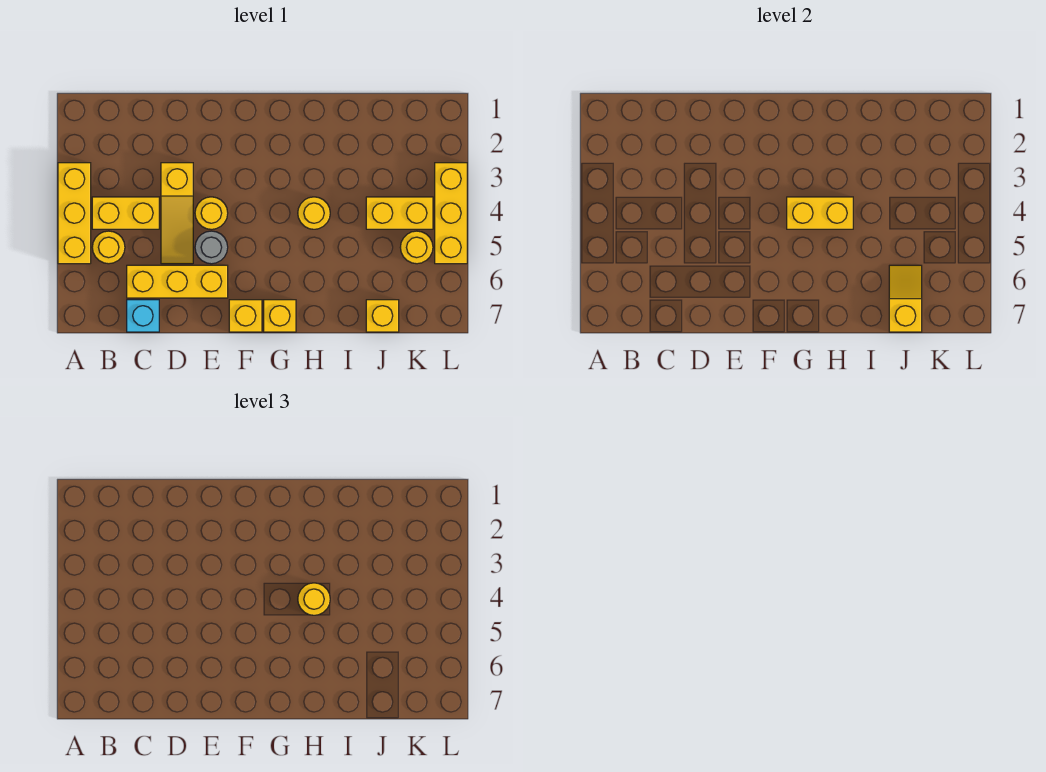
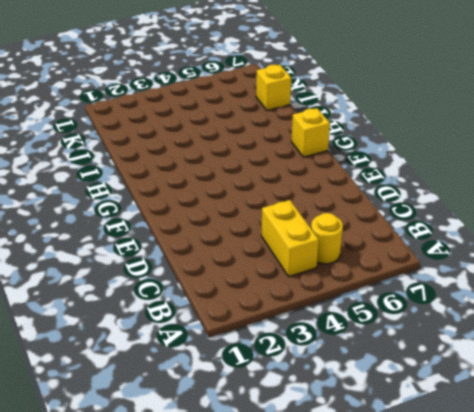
none -> yellow 1x3 brick [58,163,91,264]
none -> yellow 1x3 brick [127,265,228,298]
none -> cyan 1x1 brick [127,300,159,332]

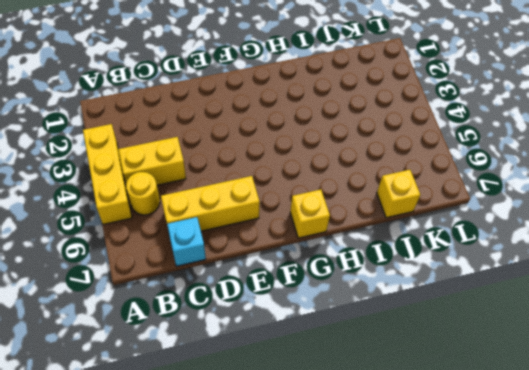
none -> yellow 1x3 slope [161,163,193,264]
none -> yellow 1x1 round brick [195,197,228,229]
none -> grey 1x1 round brick [195,231,228,264]

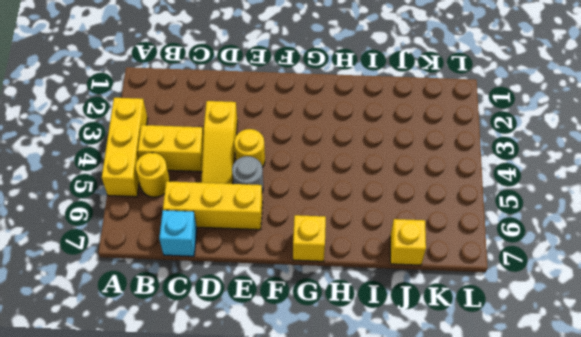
none -> yellow 1x1 brick [229,300,262,332]
none -> yellow 1x1 round brick [298,197,330,229]
none -> yellow 1x2 brick [366,197,433,229]

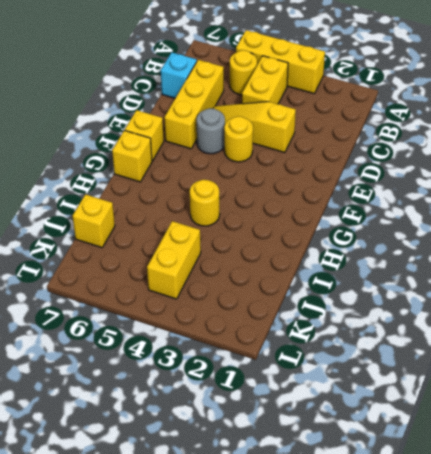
none -> yellow 1x1 round brick [400,231,433,264]
none -> yellow 1x3 brick [435,163,467,264]
none -> yellow 1x2 brick [787,197,853,229]

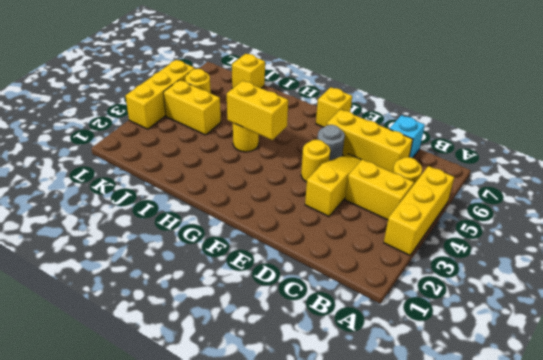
none -> yellow 1x1 brick [264,300,296,332]
none -> yellow 1x2 slope [889,265,922,332]
none -> yellow 1x1 round brick [298,583,330,615]

